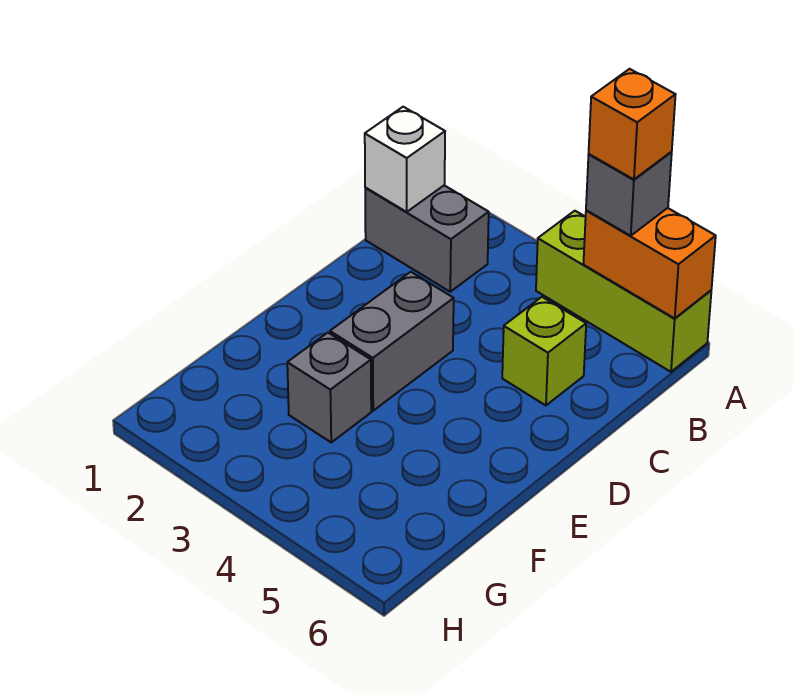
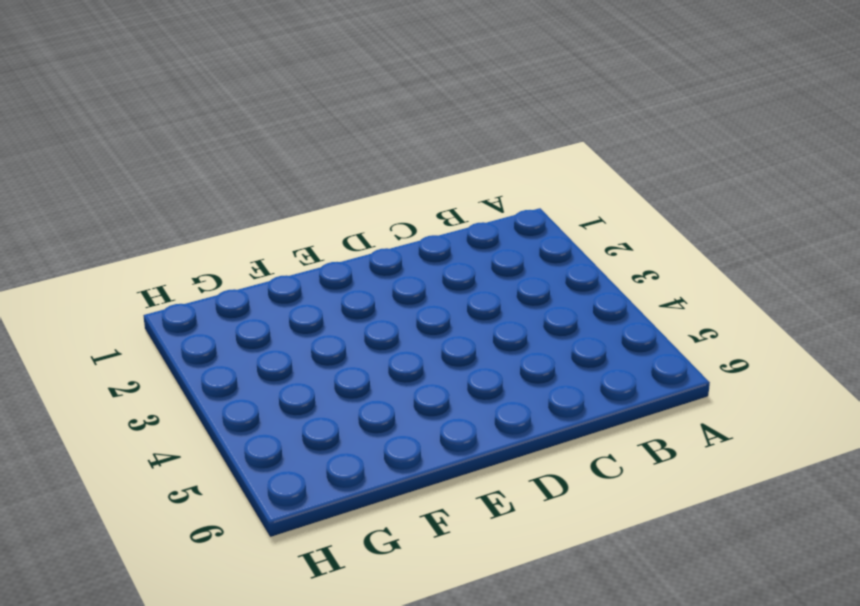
none -> lime 1x3 brick [536,211,711,372]
none -> grey 1x2 brick [365,185,489,292]

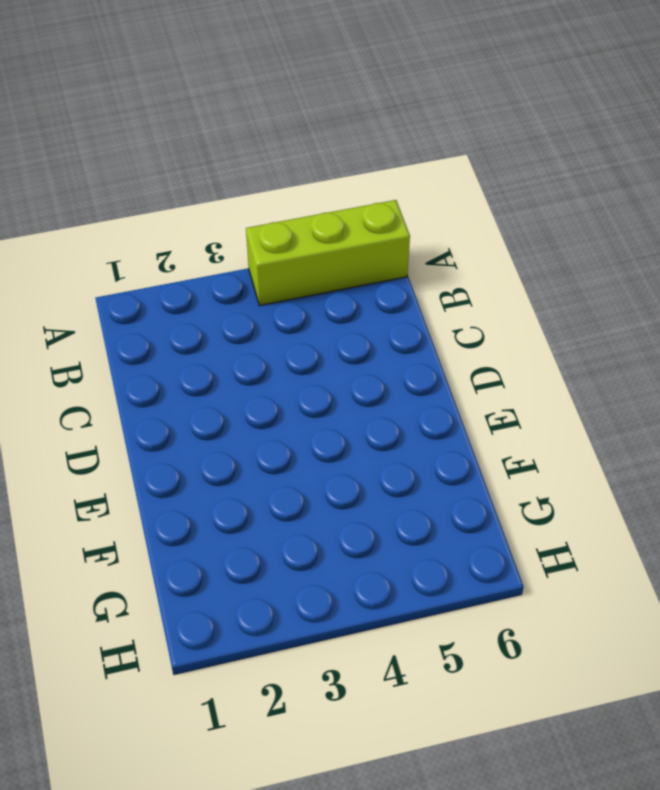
none -> grey 1x2 brick [365,185,489,292]
none -> lime 1x1 brick [502,297,586,405]

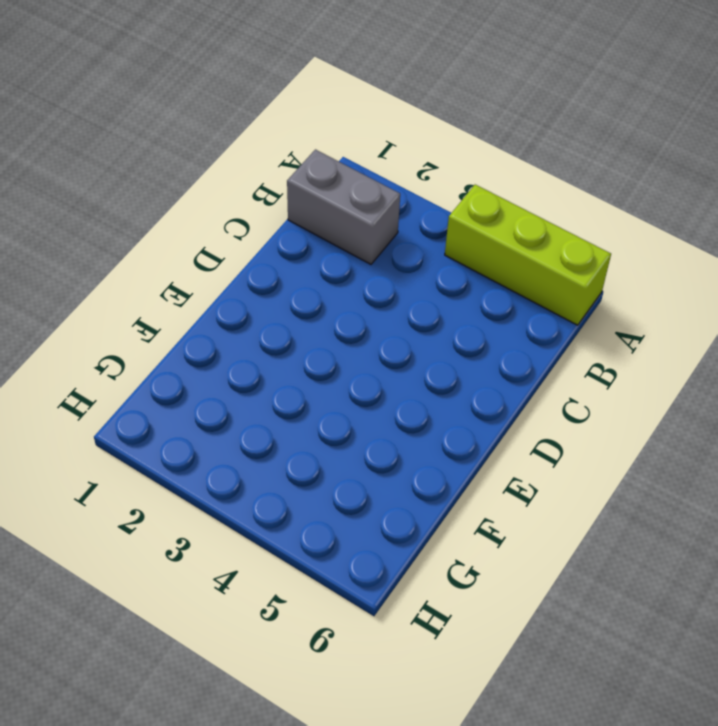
none -> lime 1x1 brick [502,297,586,405]
none -> grey 1x2 brick [330,272,454,411]

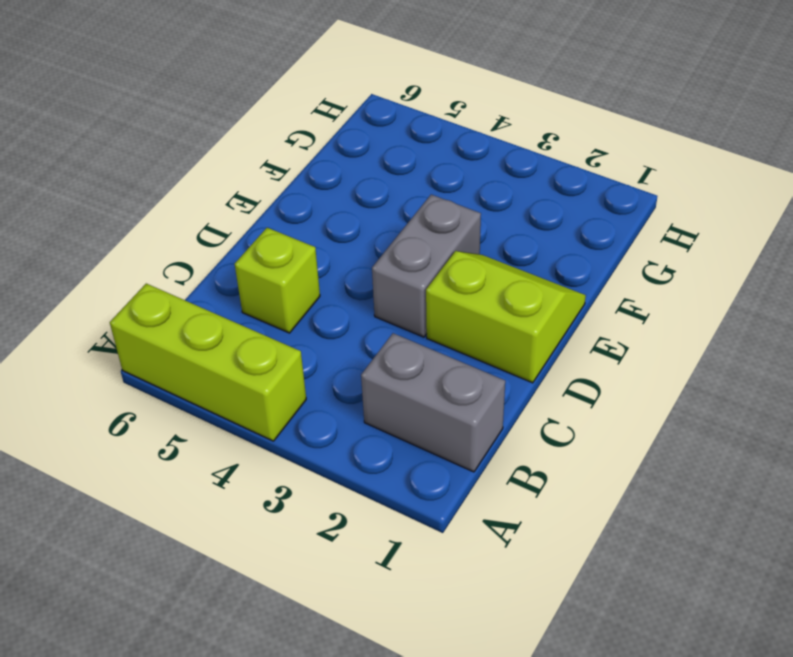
lime 2x2 slope [426,251,586,383] -> none
none -> grey 1x1 brick [287,333,371,442]
none -> orange 1x2 brick [583,208,716,318]

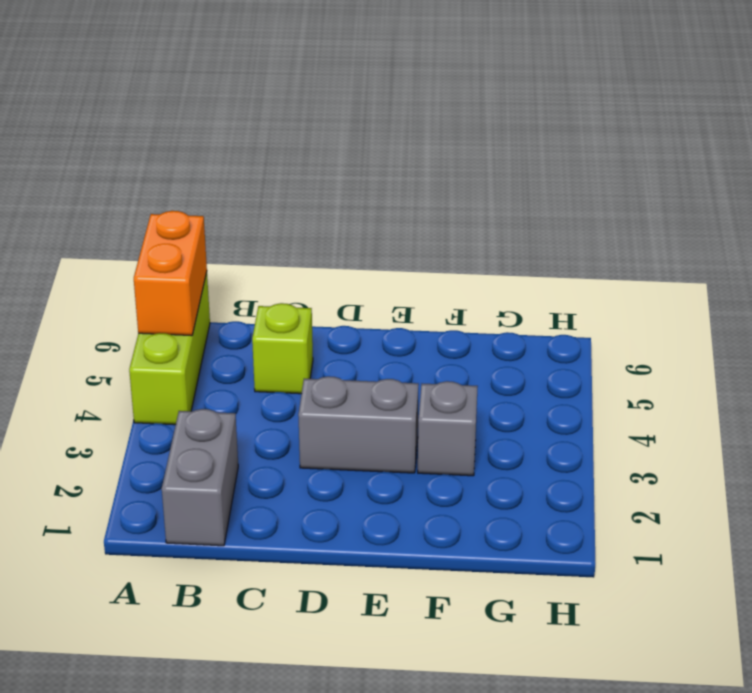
none -> white 1x1 brick [365,107,445,212]
none -> grey 1x1 brick [586,152,672,236]

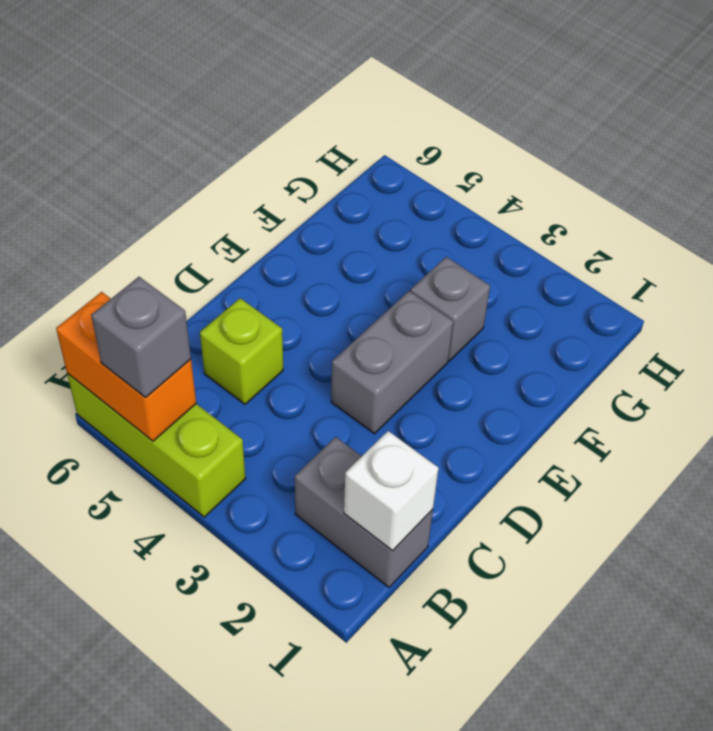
none -> orange 1x1 brick [589,69,676,179]

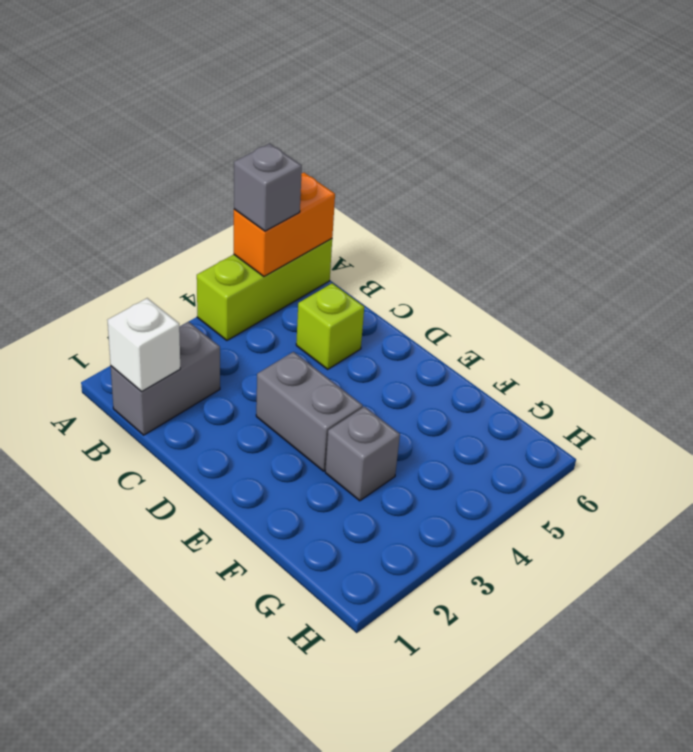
none -> orange 1x1 brick [589,69,676,179]

